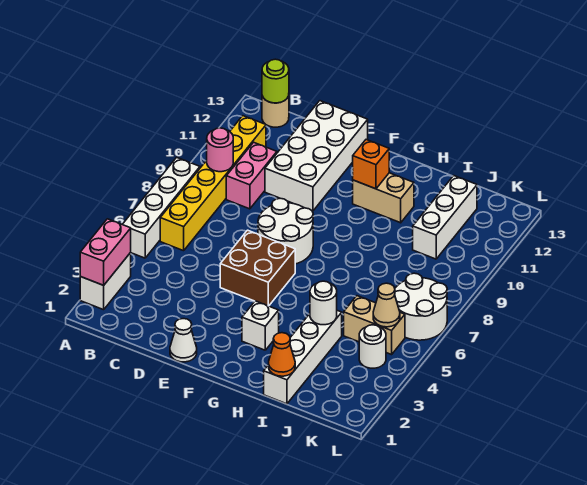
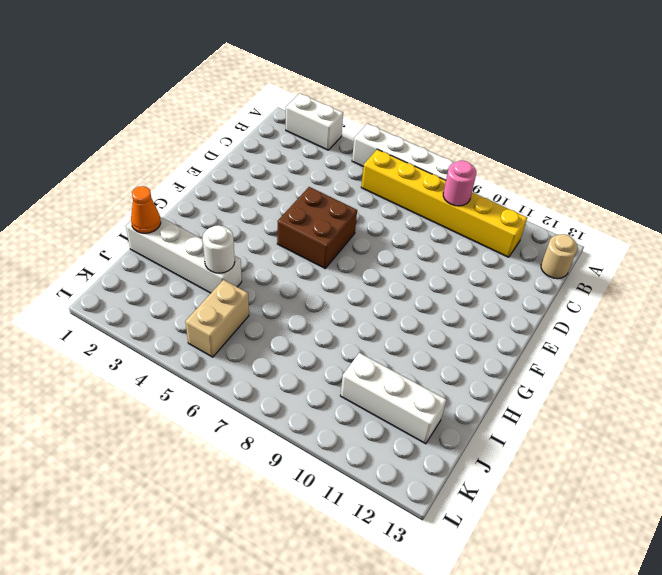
none -> pink 1x2 brick [226,142,277,209]
none -> white 2x4 brick [265,101,368,211]
none -> white 1x1 cone [170,319,197,362]

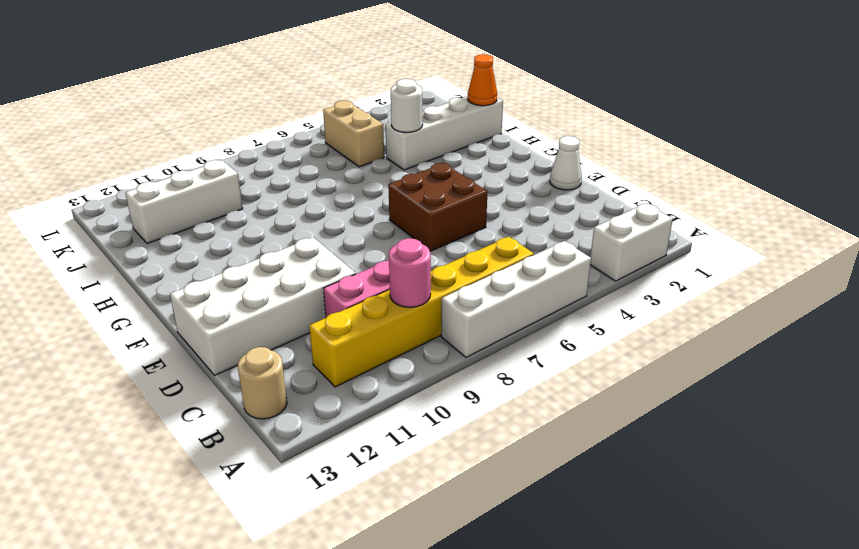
none -> white 2x2 round brick [258,198,313,264]
none -> white 1x1 brick [242,301,279,350]
none -> tan 1x2 brick [353,173,414,223]

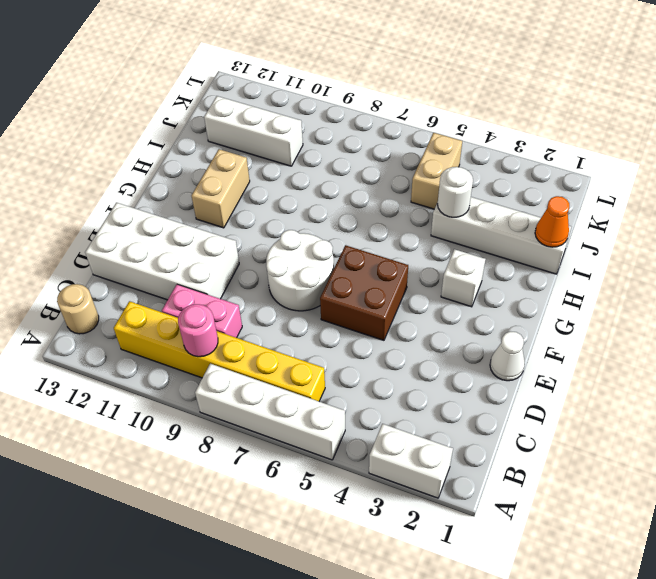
none -> white 1x1 round brick [359,325,386,368]
none -> white 2x2 round brick [395,273,447,340]
none -> pink 1x2 brick [80,219,131,285]

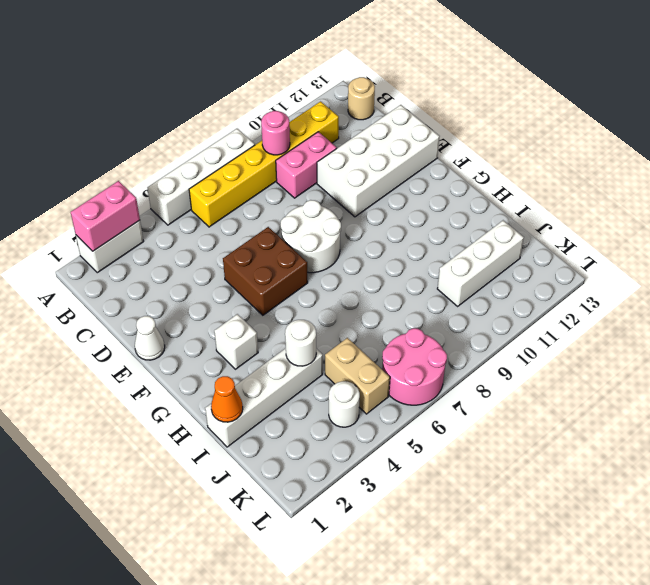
pink 2x2 round brick [382,328,447,405] -> white 2x2 round brick [395,273,447,340]
none -> tan 1x2 brick [353,173,414,223]
none -> lime 1x1 round brick [262,59,289,103]
none -> orange 1x1 brick [353,140,389,189]

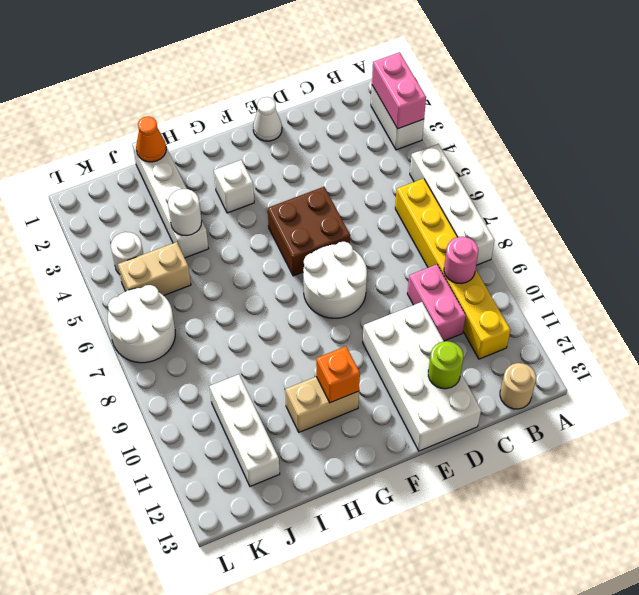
lime 1x1 round brick [428,341,463,389] -> lime 1x1 round brick moved to [262,59,289,103]
none -> tan 1x1 cone [373,283,400,327]

